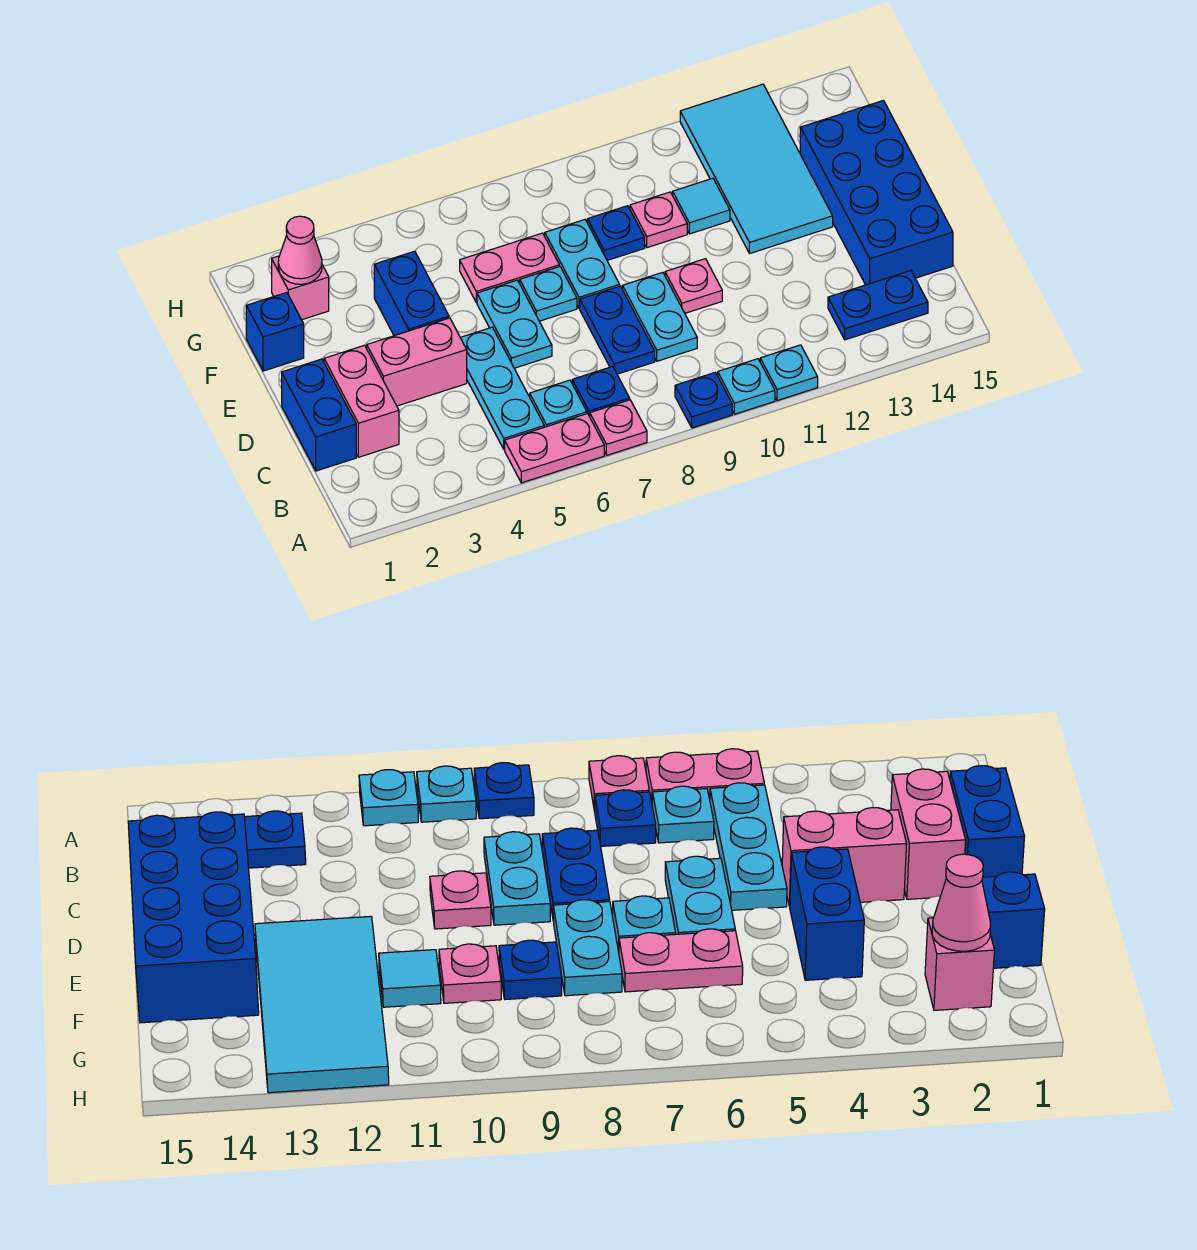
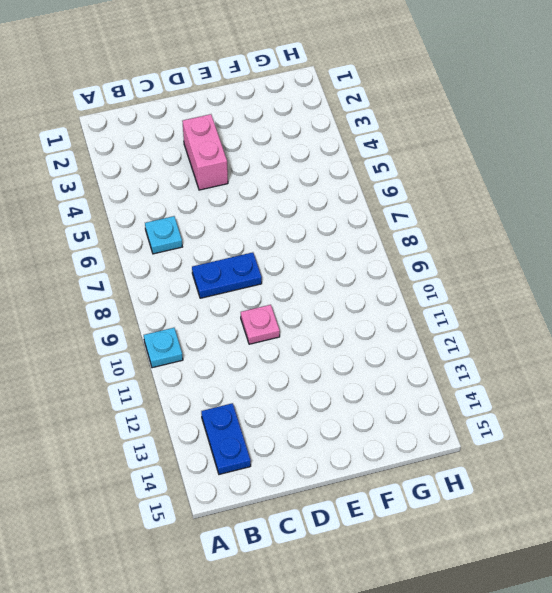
none -> pink 1x2 plate [505,414,604,483]
none -> pink 1x1 plate [590,400,647,455]
none -> blue 1x1 plate [675,372,732,428]

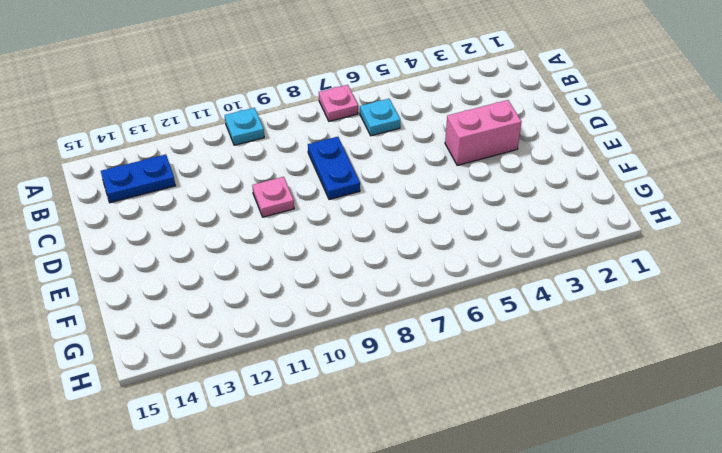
none -> pink 1x2 plate [505,414,604,483]
none -> blue 1x1 plate [675,372,732,428]
none -> cyan 1x1 plate [760,345,818,401]

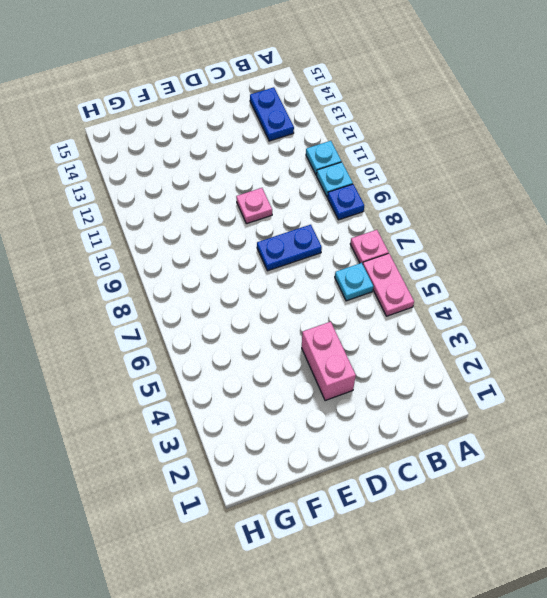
none -> cyan 1x3 plate [460,327,544,449]
none -> blue 1x1 plate [572,366,630,416]
none -> blue 1x2 brick [282,359,356,471]

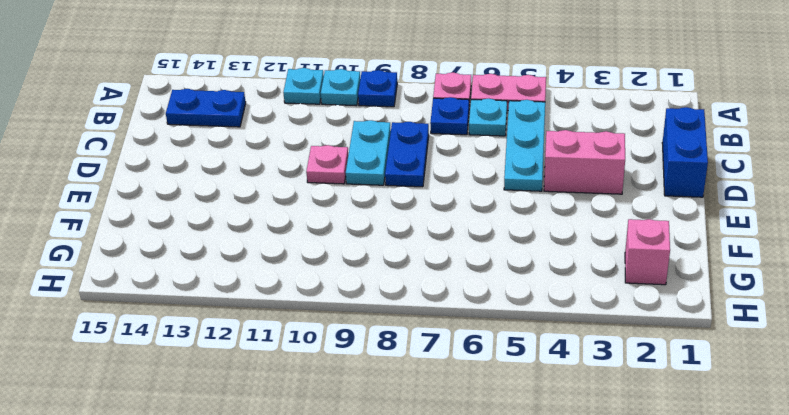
none -> pink 1x2 brick [324,345,399,457]
none -> blue 2x4 brick [800,101,953,285]
none -> cyan 1x2 plate [477,280,552,368]

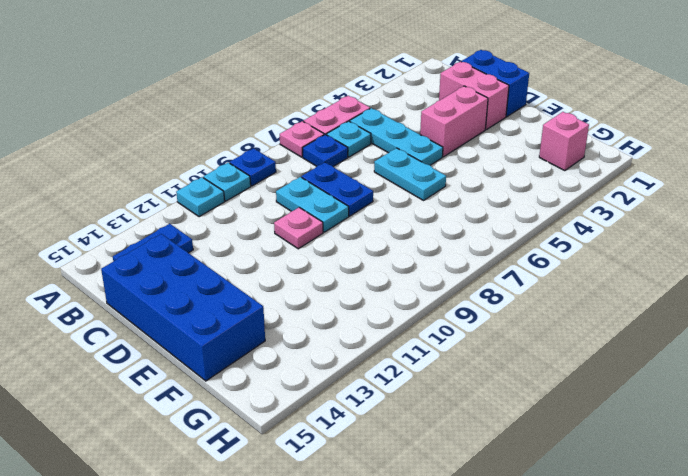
none -> blue 1x2 brick [374,251,449,336]
none -> cyan 1x1 plate [520,266,577,321]
none -> cyan 1x2 plate [545,220,620,308]

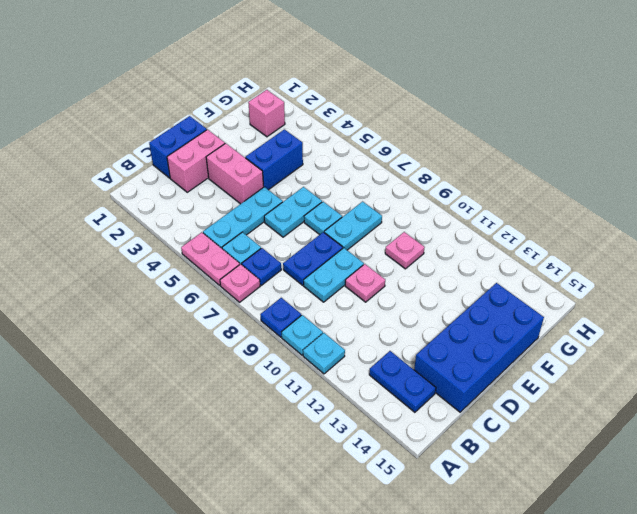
none -> cyan 2x4 tile [680,84,833,253]
none -> blue 1x1 brick [246,292,304,371]
none -> pink 1x2 plate [460,233,559,302]

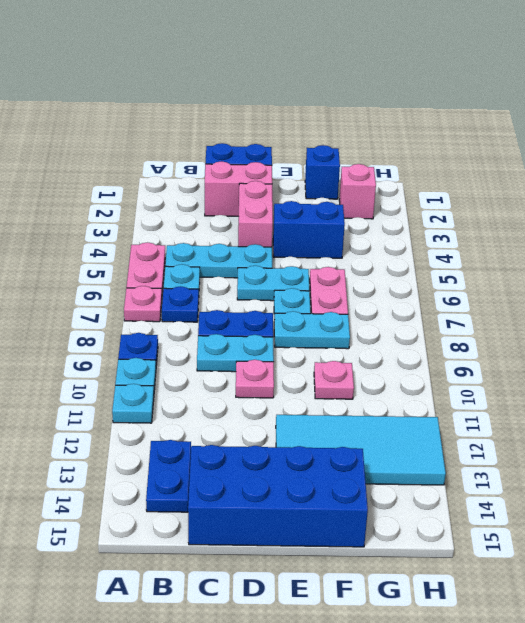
none -> blue 1x1 plate [587,206,645,260]
none -> cyan 1x1 tile [673,178,730,234]
none -> pink 1x1 cone [278,216,322,284]

